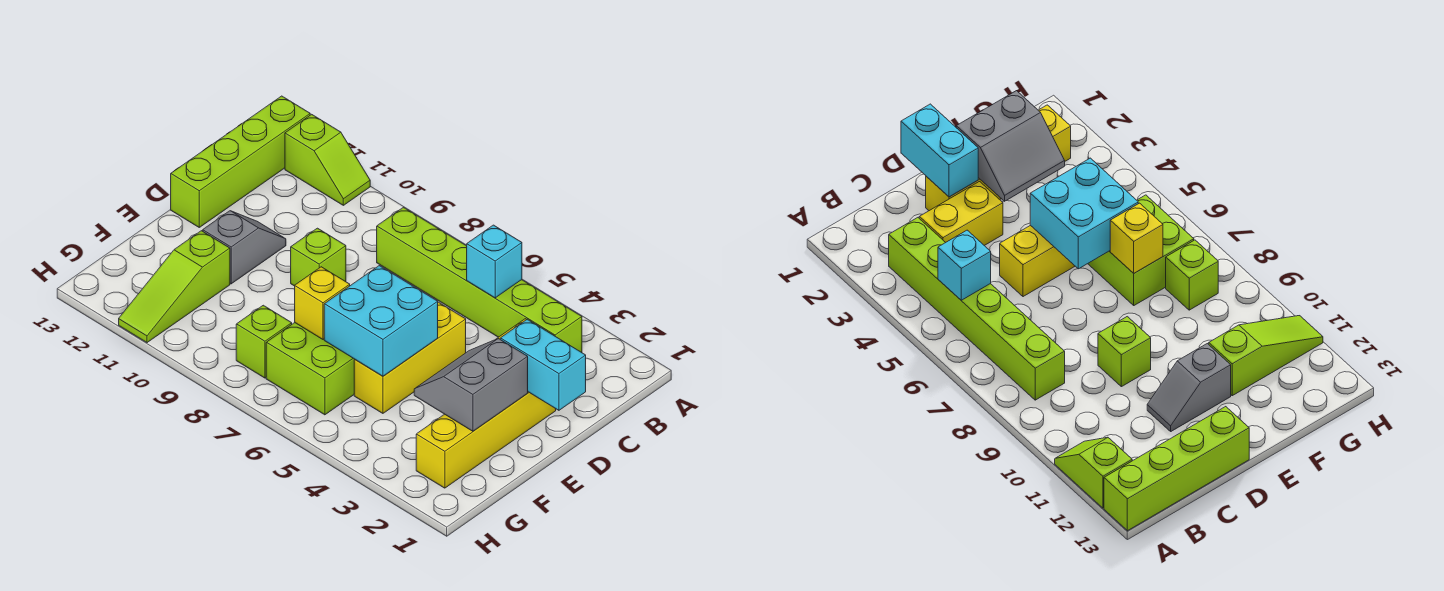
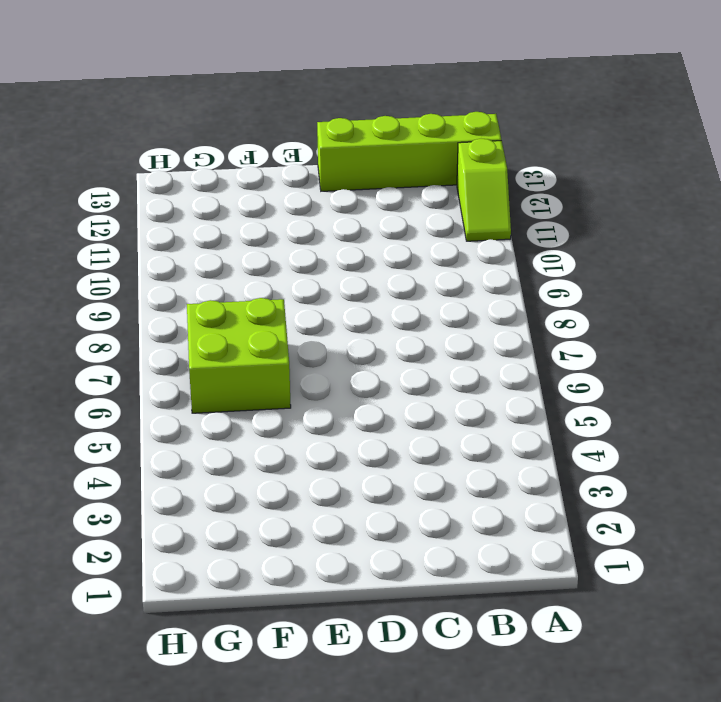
none -> lime 1x6 brick [377,207,582,353]
none -> yellow 1x2 brick [919,182,1003,246]
none -> yellow 1x4 brick [416,392,556,488]

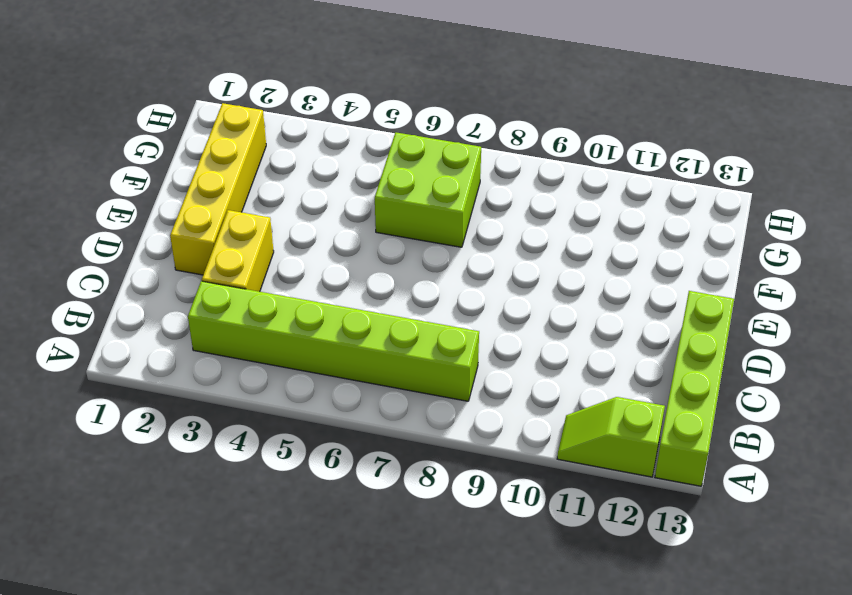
none -> yellow 1x3 brick [354,302,466,413]
none -> lime 1x1 brick [291,228,346,286]
none -> grey 1x2 slope [203,211,286,284]

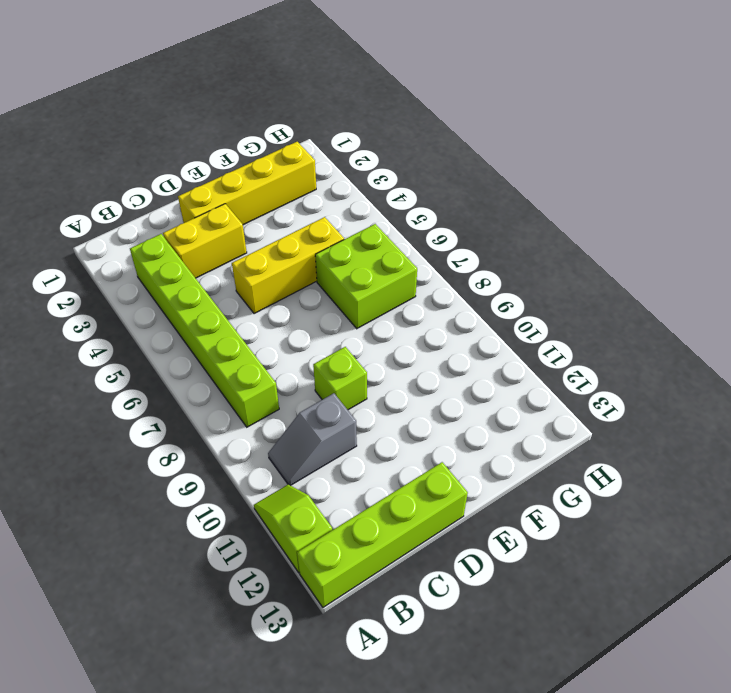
grey 1x2 slope [268,393,357,486] -> grey 1x2 slope moved to [203,211,286,284]
none -> lime 1x3 slope [119,231,230,343]
none -> lime 1x1 brick [236,305,292,378]
none -> cyan 1x1 brick [467,225,522,298]

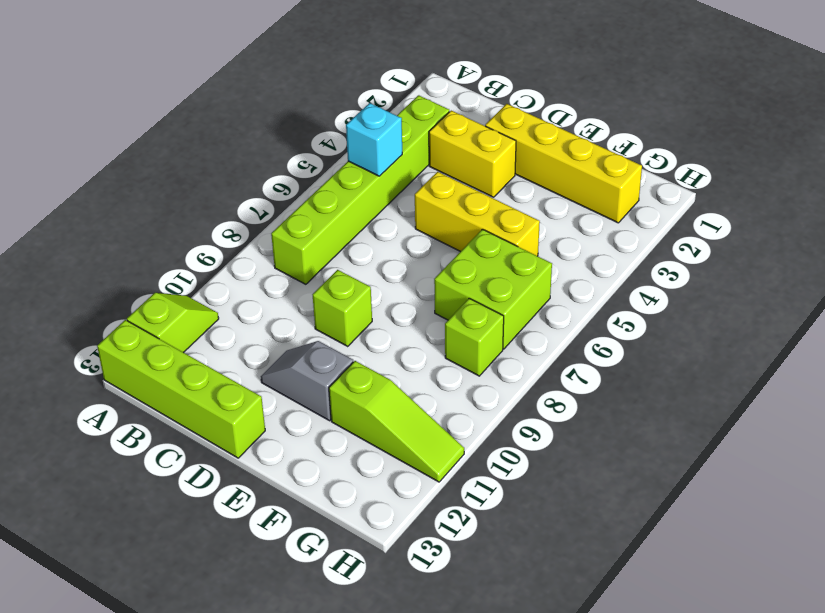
none -> cyan 1x2 brick [500,319,586,410]
none -> grey 2x2 slope [414,339,528,431]
none -> cyan 2x2 brick [324,266,438,376]

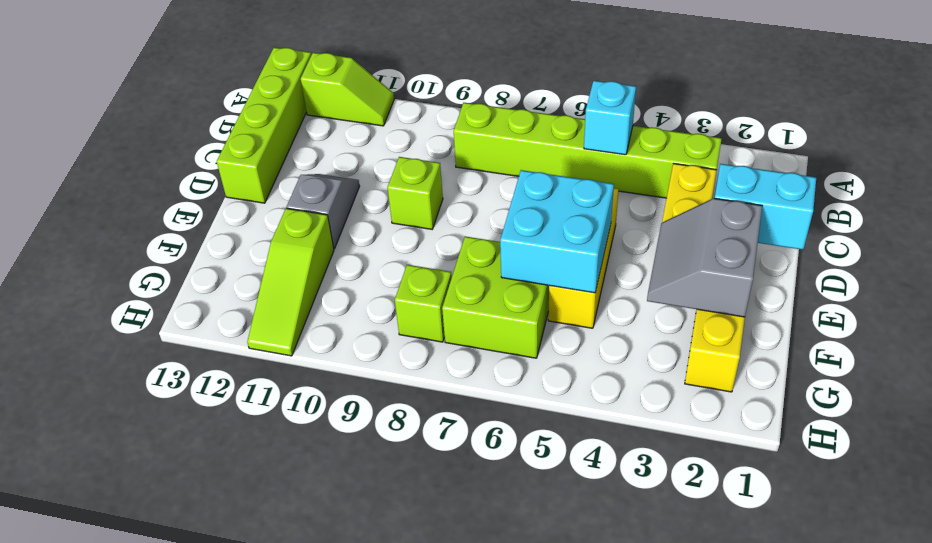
none -> yellow 1x1 brick [295,267,350,339]

